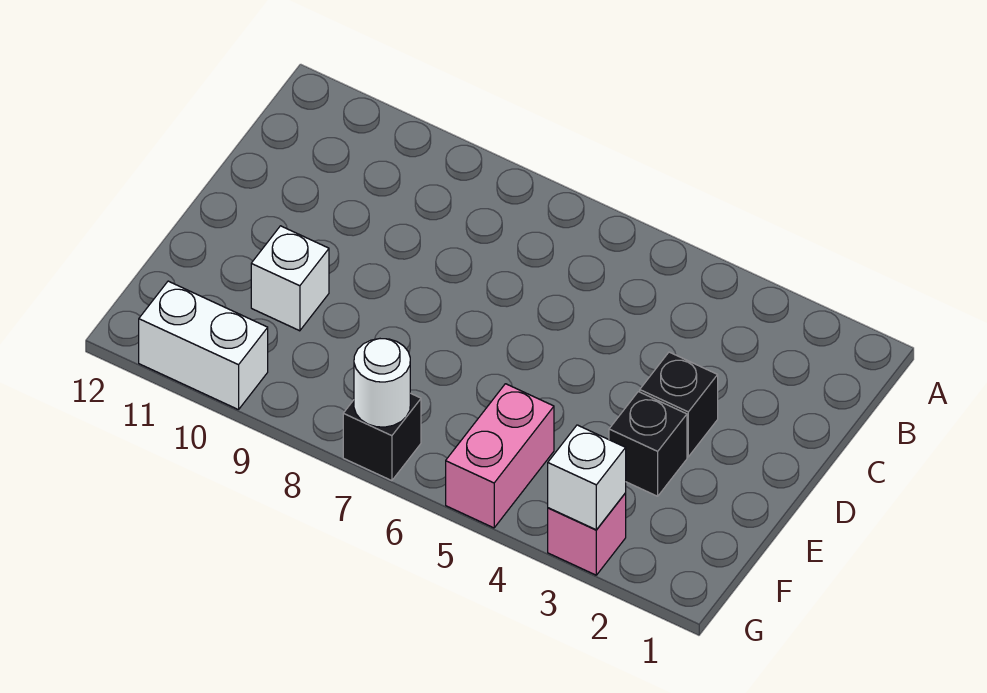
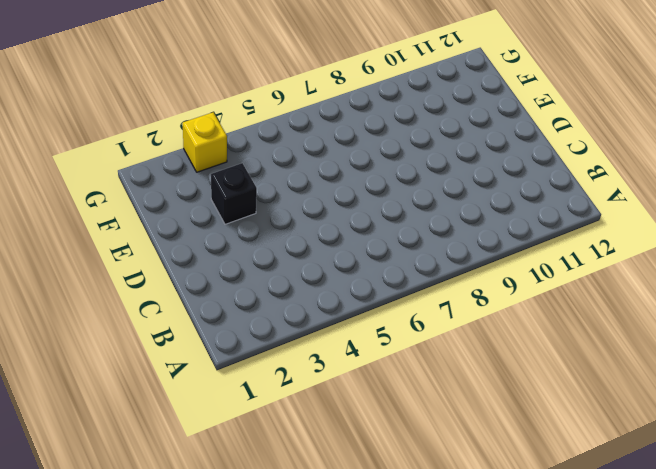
yellow 1x1 brick [183,112,227,172] -> pink 1x1 brick [548,493,626,575]
none -> black 1x1 brick [640,352,718,457]
none -> white 1x1 brick [251,226,329,331]

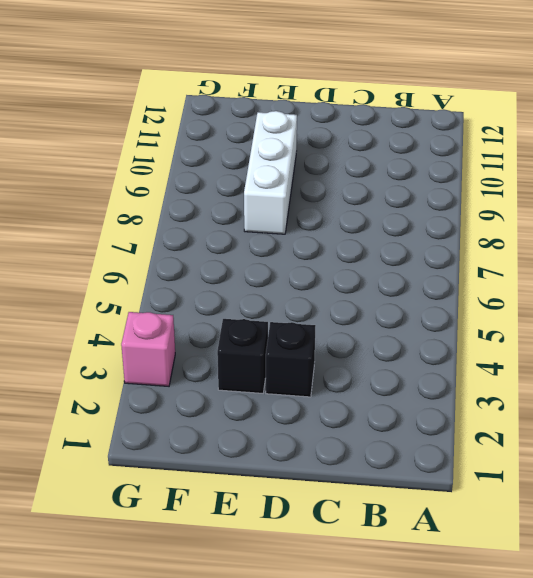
white 1x3 brick [244,111,297,234] -> white 1x1 brick [251,226,329,331]
none -> pink 1x2 brick [446,384,554,528]
none -> black 1x1 brick [343,393,421,481]

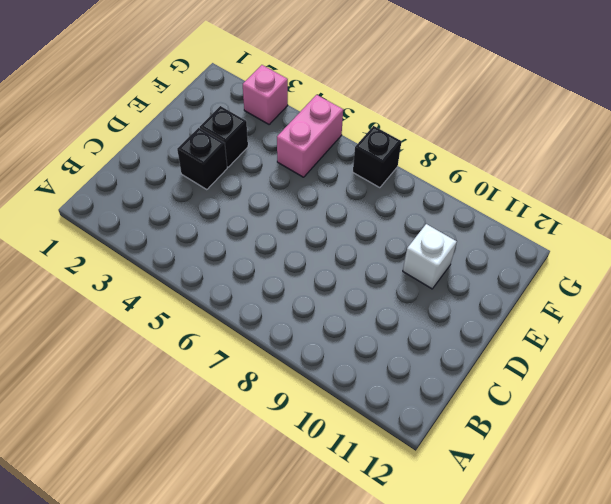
none -> white 1x2 brick [139,281,268,410]
none -> white 1x1 brick [548,425,626,530]

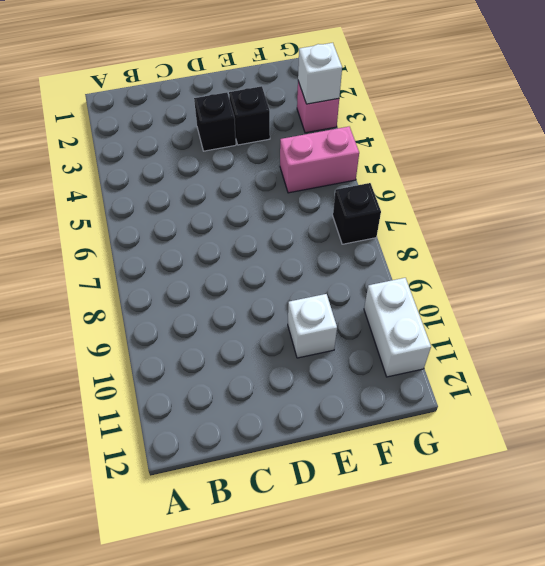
none -> white 1x1 round brick [354,339,410,427]

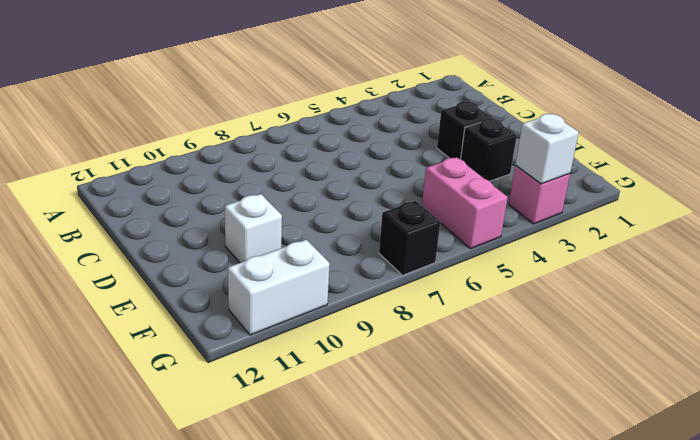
none -> white 1x1 round brick [354,339,410,427]

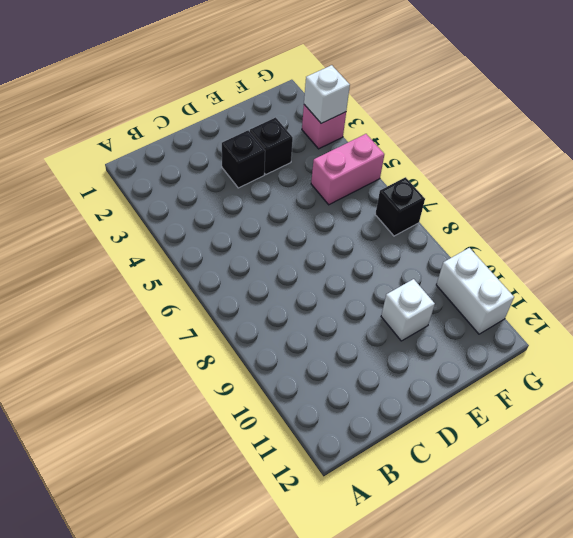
none -> white 1x1 round brick [354,339,410,427]

